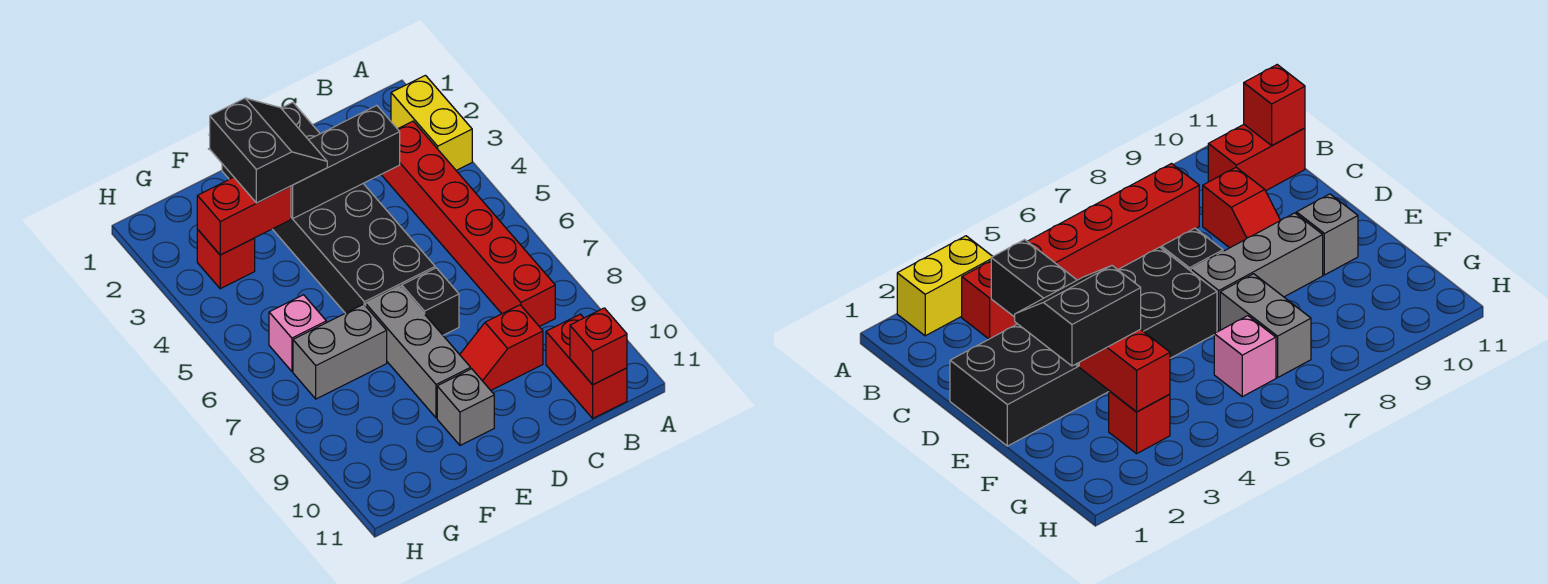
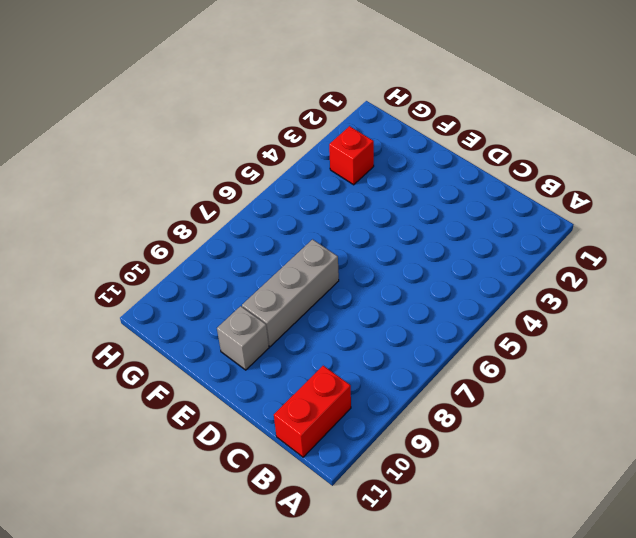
none -> yellow 1x2 brick [391,75,472,170]
none -> red 1x6 brick [381,121,555,327]
none -> red 1x2 slope [460,305,543,390]

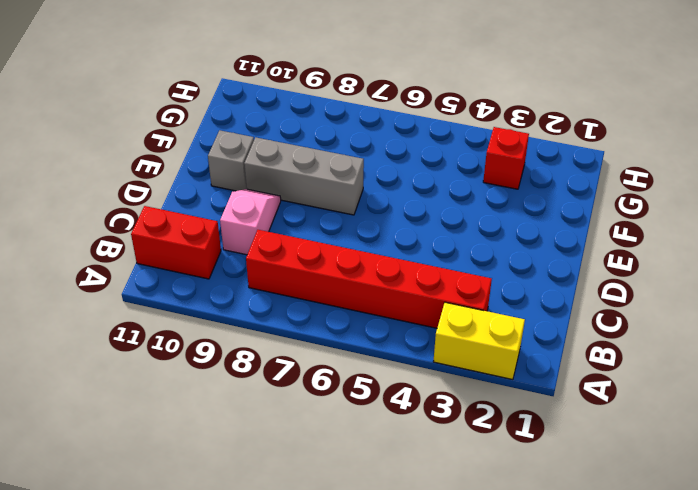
pink 1x2 slope [220,189,281,255] -> red 1x2 slope [460,305,543,390]
none -> black 2x6 brick [222,102,435,313]
none -> black 1x1 brick [402,268,459,335]
none -> grey 1x2 brick [293,304,387,399]

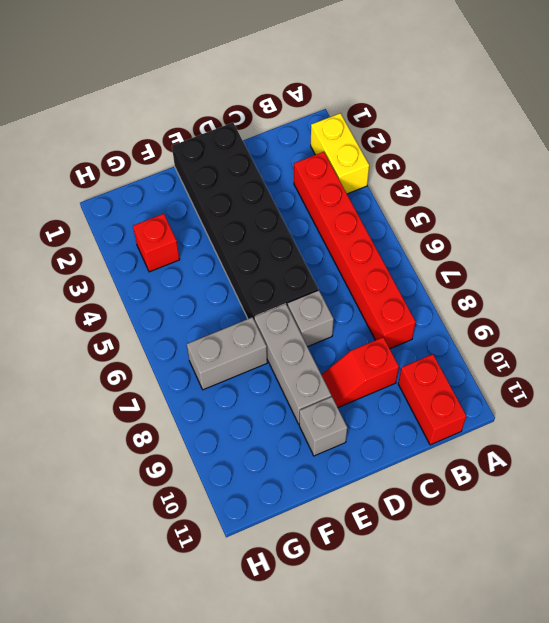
grey 1x1 brick [288,290,334,347] -> black 1x1 brick [402,268,459,335]
none -> pink 1x1 brick [269,295,326,371]
none -> red 1x1 brick [570,308,627,385]
none -> black 1x3 brick [291,106,400,219]

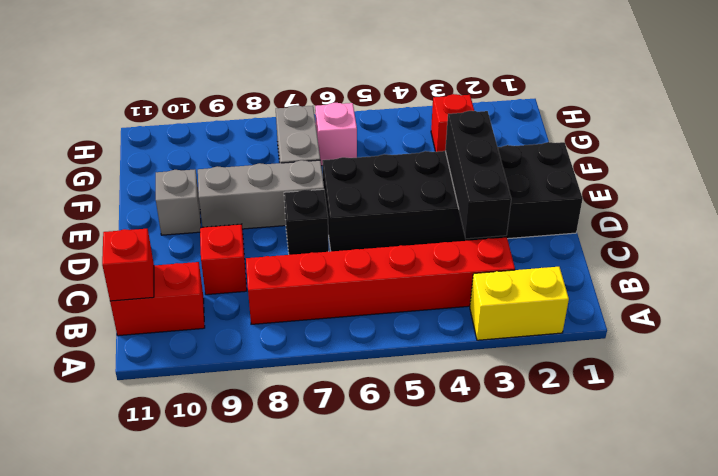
none -> red 1x2 brick [197,177,291,255]
none -> black 2x2 slope [210,98,327,203]

